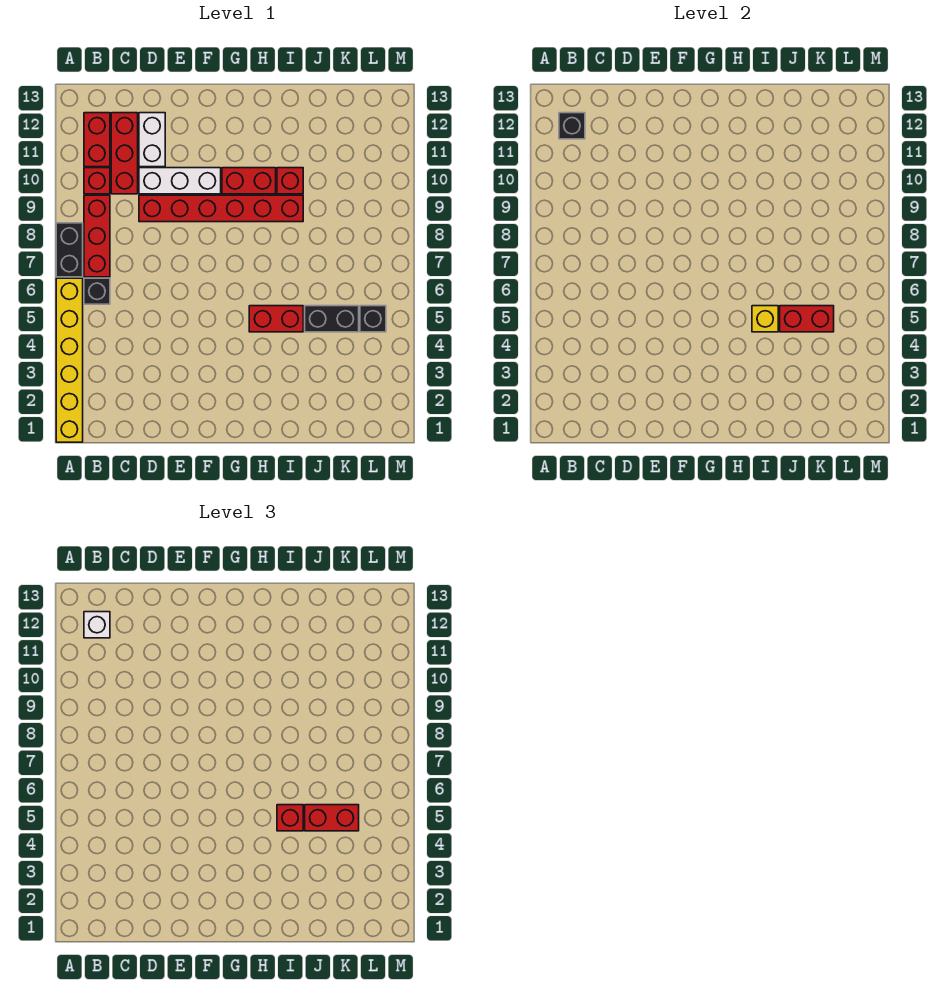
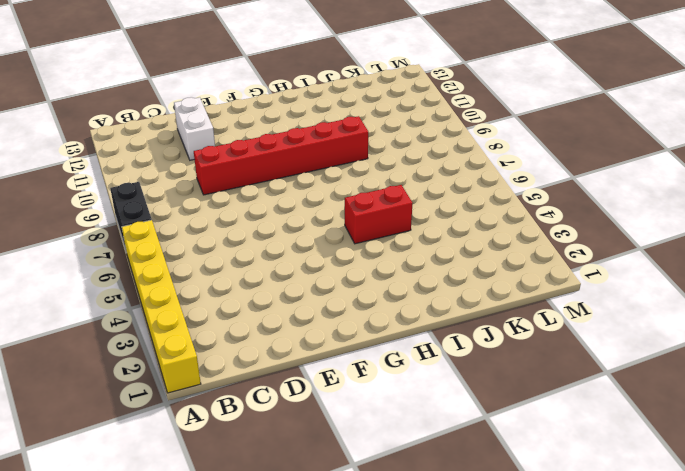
none -> black 1x1 brick [84,278,110,304]
none -> red 1x3 brick [84,195,110,277]
none -> red 1x1 brick [84,168,110,194]

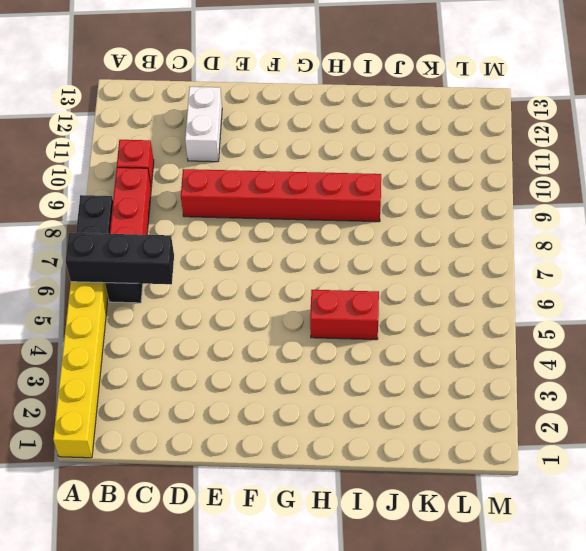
black 1x3 brick [66,233,174,284] -> none
none -> red 1x2 brick [84,113,110,167]
none -> red 1x3 brick [111,113,138,194]
none -> white 1x3 brick [139,168,221,194]

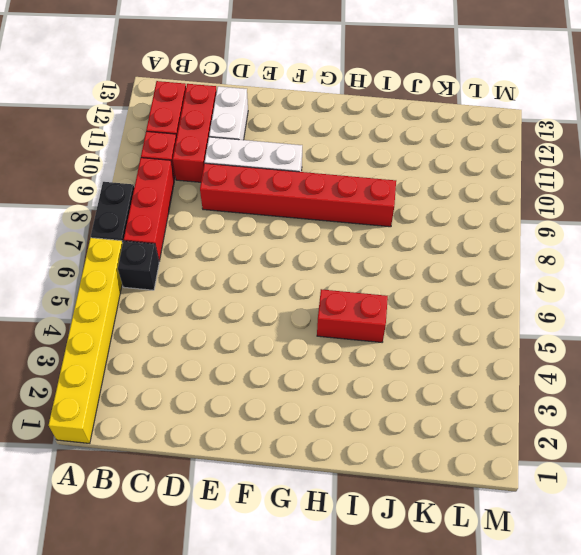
none -> red 1x2 brick [222,168,276,194]
none -> red 1x1 brick [277,168,303,194]
none -> black 1x2 brick [305,306,359,332]

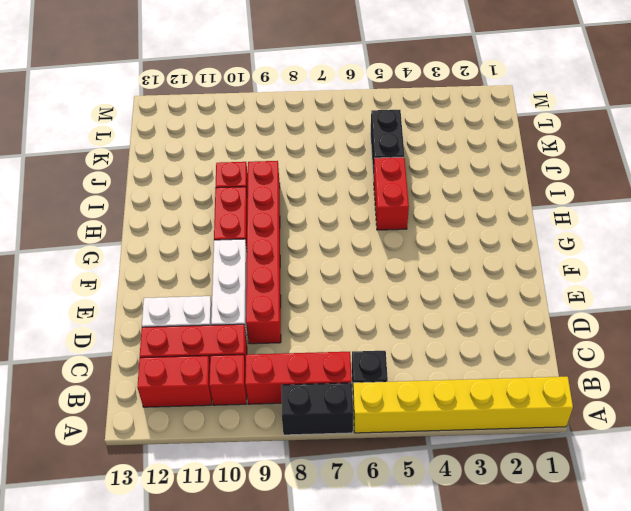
none -> black 1x1 brick [360,306,386,332]
none -> black 1x1 brick [559,113,585,139]
none -> yellow 1x1 brick [752,306,778,332]

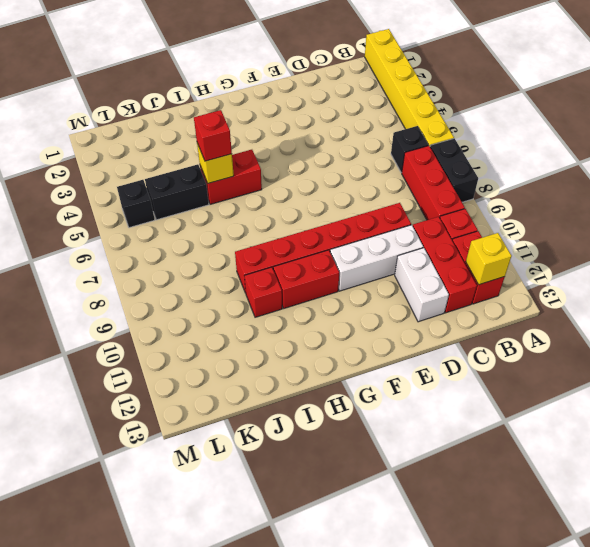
yellow 1x1 brick [466,233,512,285] -> black 1x1 brick [559,113,585,139]
none -> red 1x2 brick [780,306,834,332]
none -> white 1x1 brick [84,612,110,638]
none -> red 1x2 brick [305,805,359,831]

